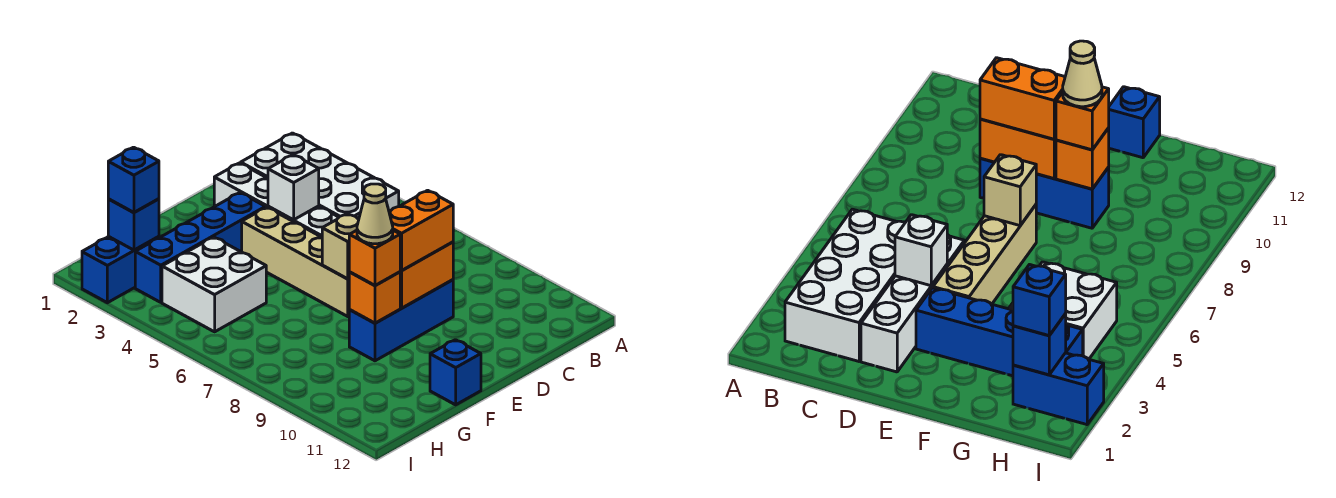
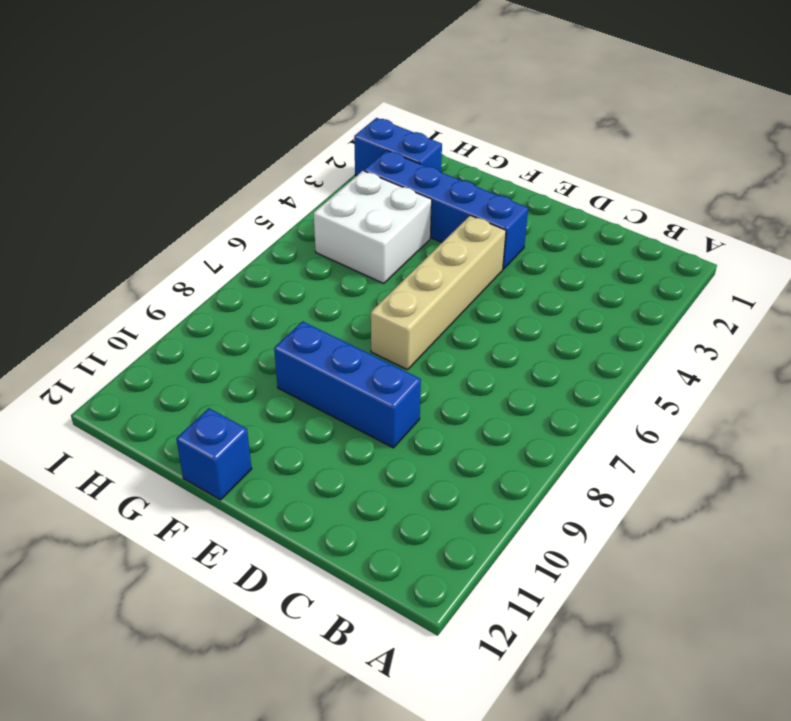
none -> white 2x4 brick [241,133,399,219]
none -> white 1x4 brick [214,163,339,237]
none -> white 1x1 brick [268,155,319,220]

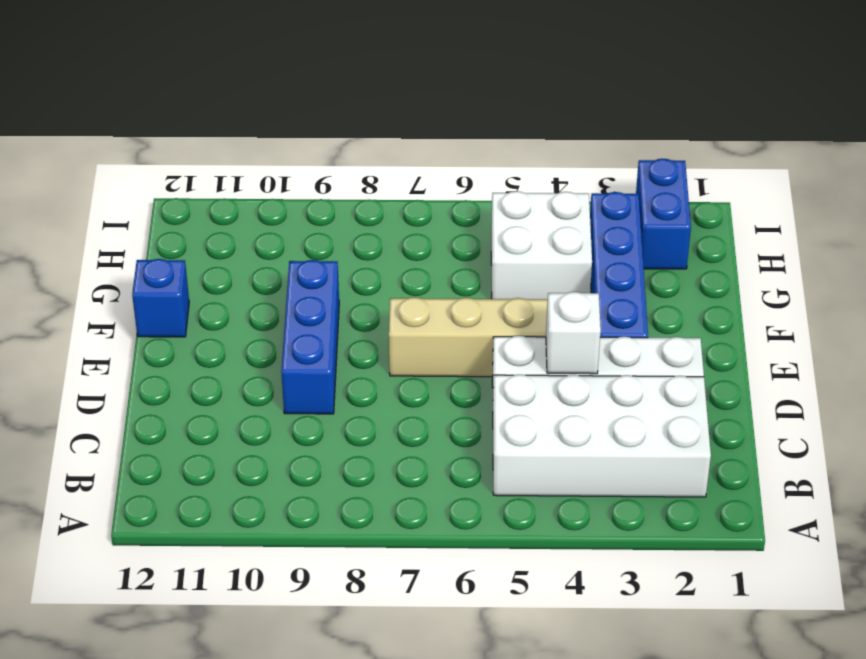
none -> orange 1x2 brick [400,242,453,308]
none -> tan 1x1 brick [322,214,359,279]
none -> orange 1x1 brick [349,272,400,323]

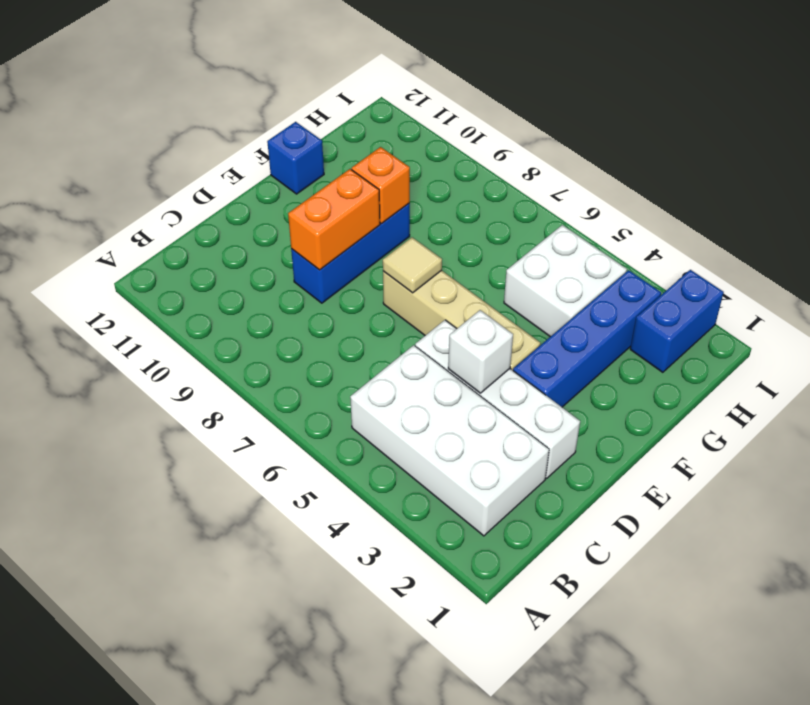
tan 1x1 tile [383,237,442,293] -> tan 1x1 brick [322,214,359,279]
none -> blue 1x1 brick [108,199,159,250]
none -> orange 1x2 brick [389,190,453,271]
none -> orange 1x1 brick [349,230,400,286]

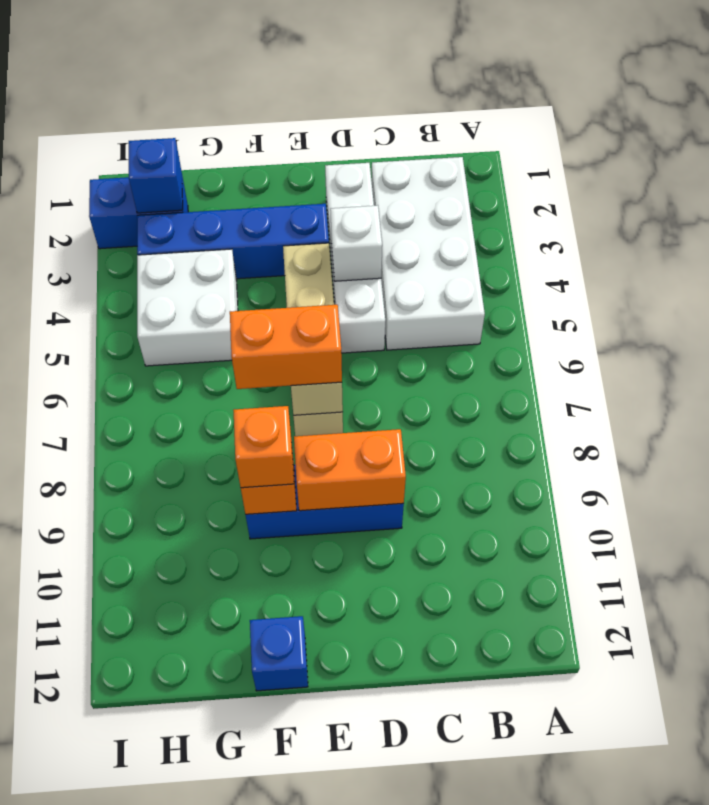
orange 1x2 brick [230,305,342,389] -> orange 1x2 brick moved to [389,190,453,271]
none -> blue 1x1 brick [108,147,159,213]
none -> tan 1x1 cone [357,184,393,244]

